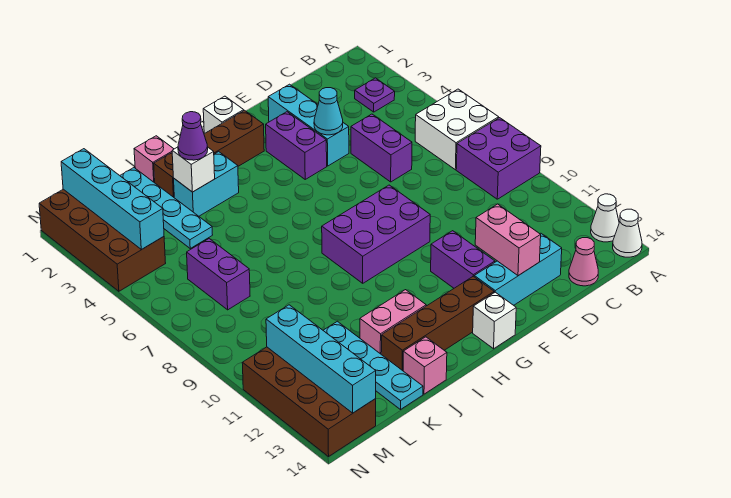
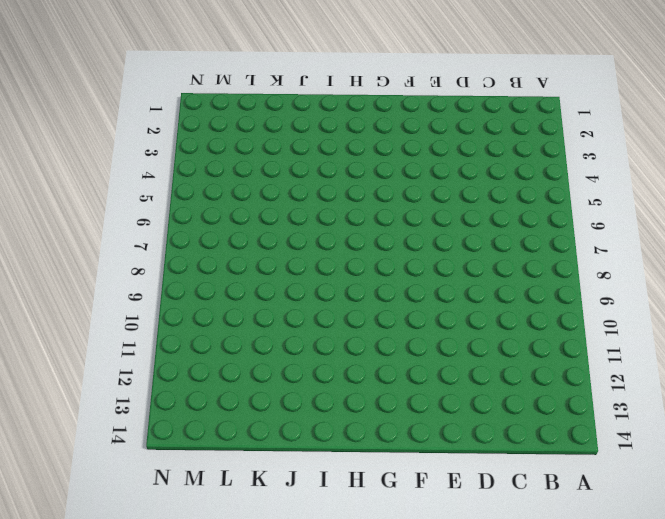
none -> white 2x2 brick [415,89,499,170]
none -> purple 2x2 brick [456,118,541,199]
none -> white 1x1 cone [591,194,619,242]
none -> white 1x1 cone [613,209,642,257]

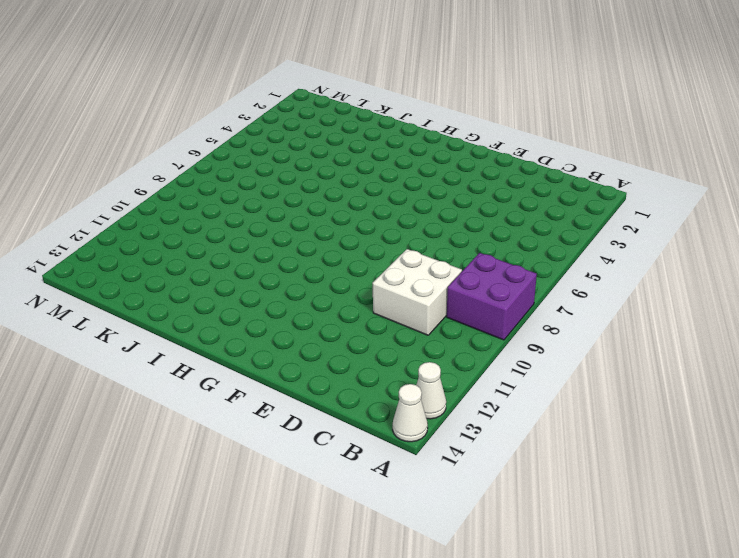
white 2x2 brick [372,249,462,335] -> white 2x2 brick moved to [415,89,499,170]
none -> purple 1x1 plate [355,78,395,112]
none -> pink 1x1 cone [569,238,598,286]
none -> purple 1x2 brick [351,114,412,182]
none -> cyan 1x3 brick [474,233,562,305]

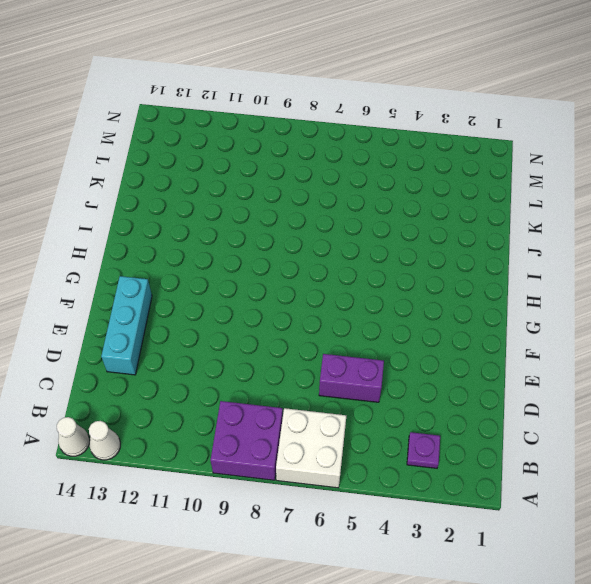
none -> pink 1x1 cone [569,238,598,286]
none -> cyan 1x3 brick [268,84,349,166]
none -> purple 1x2 brick [266,112,327,179]
none -> purple 2x3 brick [322,185,430,283]

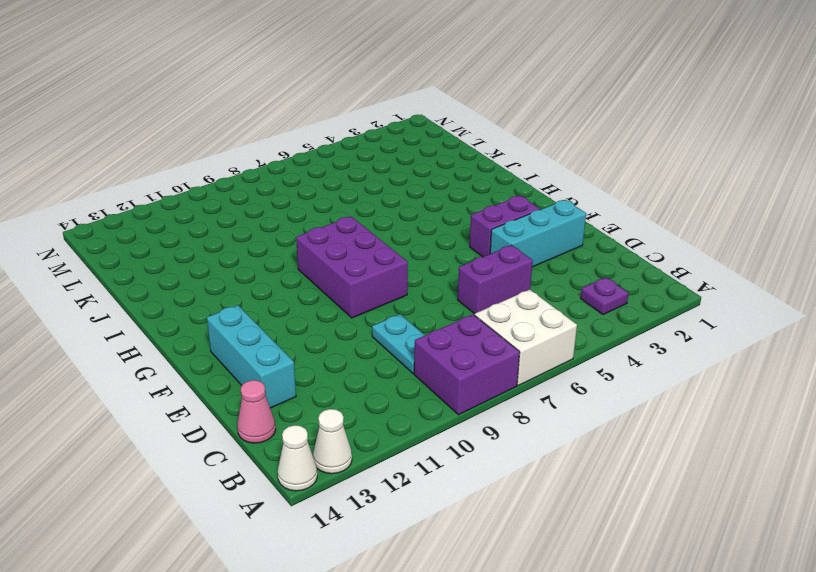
cyan 1x2 plate [372,314,425,374] -> none
none -> purple 1x2 brick [431,231,495,288]
none -> white 1x1 brick [203,96,244,134]
none -> brown 1x4 brick [154,110,264,197]
none -> brown 1x4 brick [381,276,494,371]

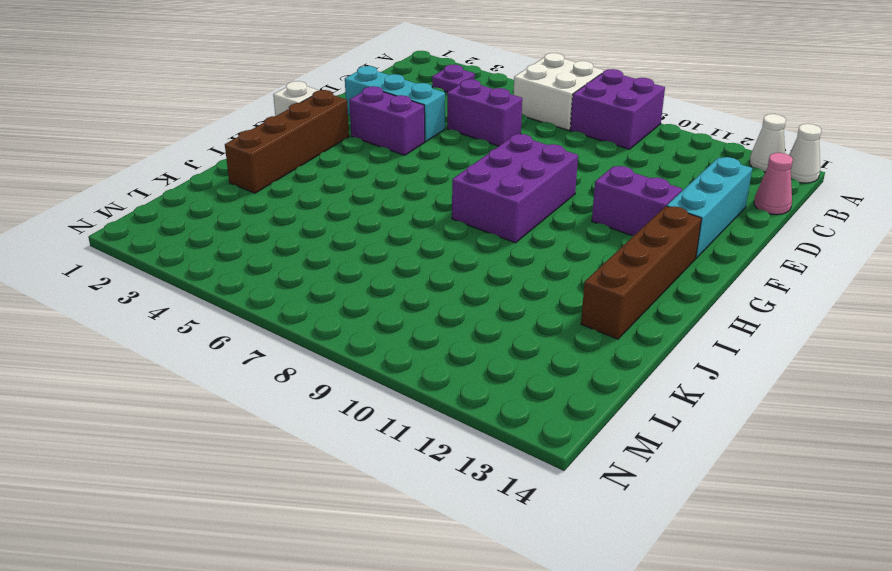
none -> white 1x1 brick [473,292,516,349]
none -> cyan 1x2 brick [174,152,239,216]
none -> pink 1x2 brick [360,290,426,354]
none -> pink 1x1 brick [134,136,174,183]

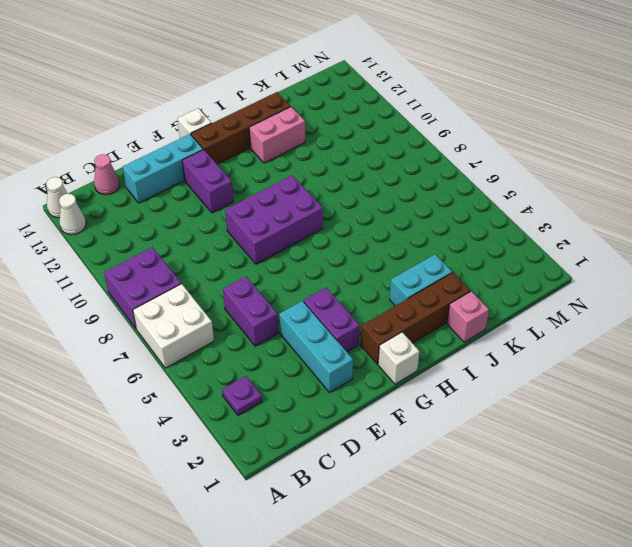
none -> pink 1x1 brick [403,337,447,394]
none -> cyan 1x4 plate [120,168,212,248]
none -> cyan 1x4 plate [323,321,423,409]
none -> purple 1x2 brick [187,239,250,310]

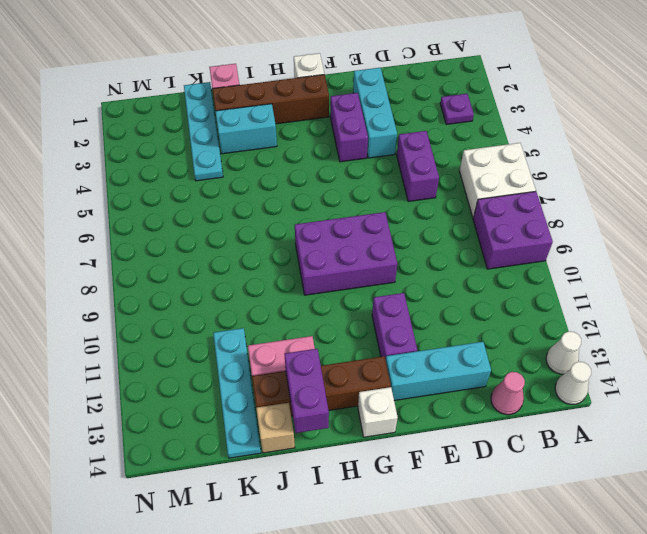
purple 1x2 brick [284,349,329,433] -> purple 1x2 brick moved to [187,239,250,310]
tan 1x1 brick [256,403,295,453] -> pink 1x1 brick [403,337,447,394]
none -> brown 2x4 brick [39,189,166,291]
none -> brown 2x4 brick [242,347,376,457]
none -> cyan 1x1 cone [314,88,343,135]
none -> pink 1x2 brick [475,204,541,276]

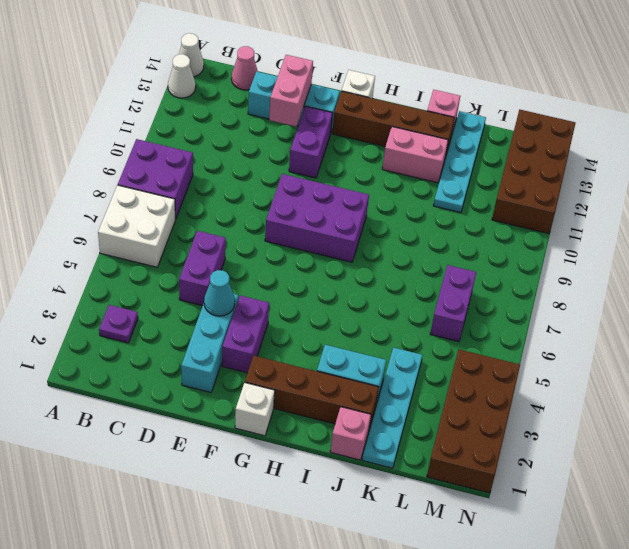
none -> white 1x1 brick [172,147,215,192]
none -> cyan 1x4 brick [61,149,164,249]
none -> cyan 1x4 brick [266,305,376,413]
none -> purple 1x1 cone [178,112,208,160]

